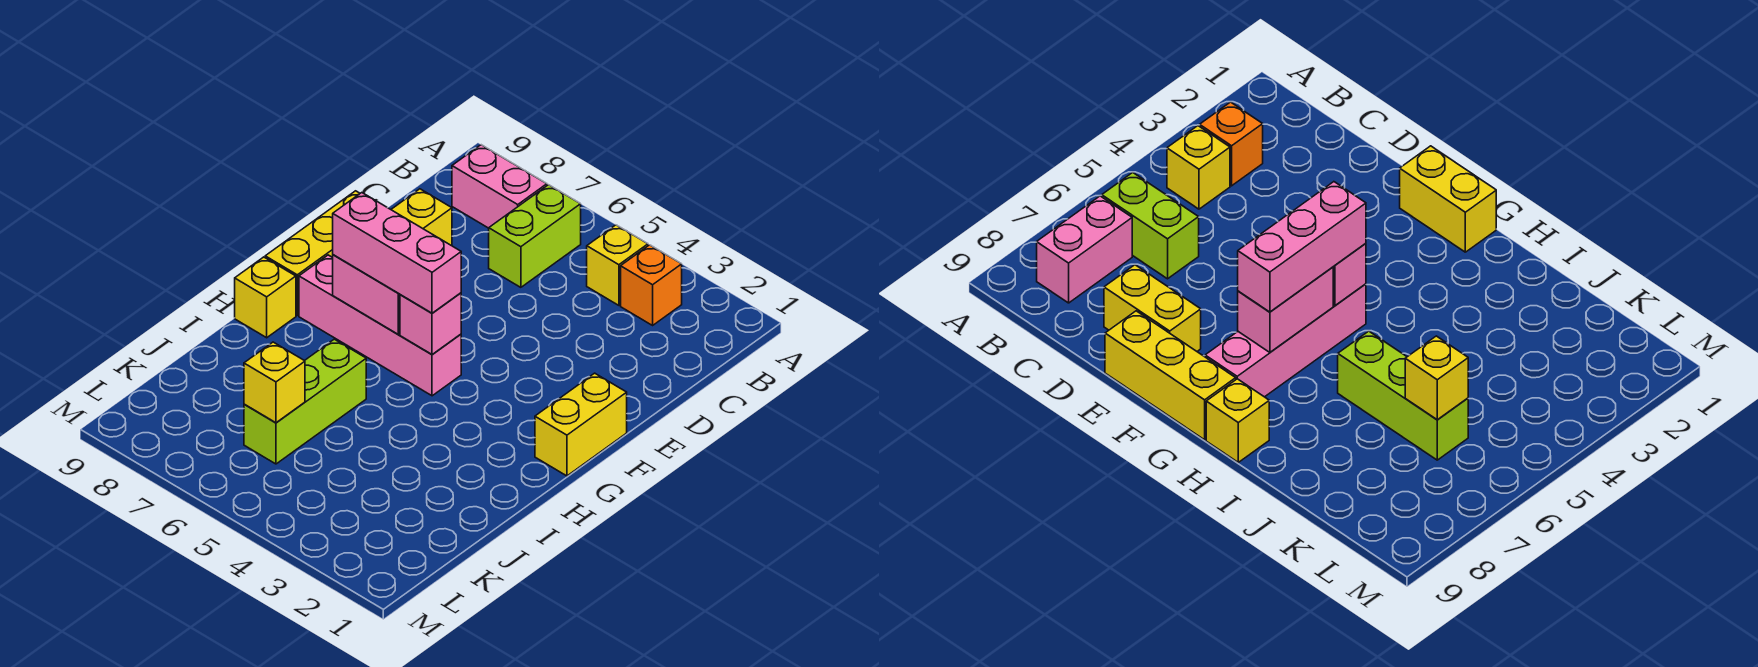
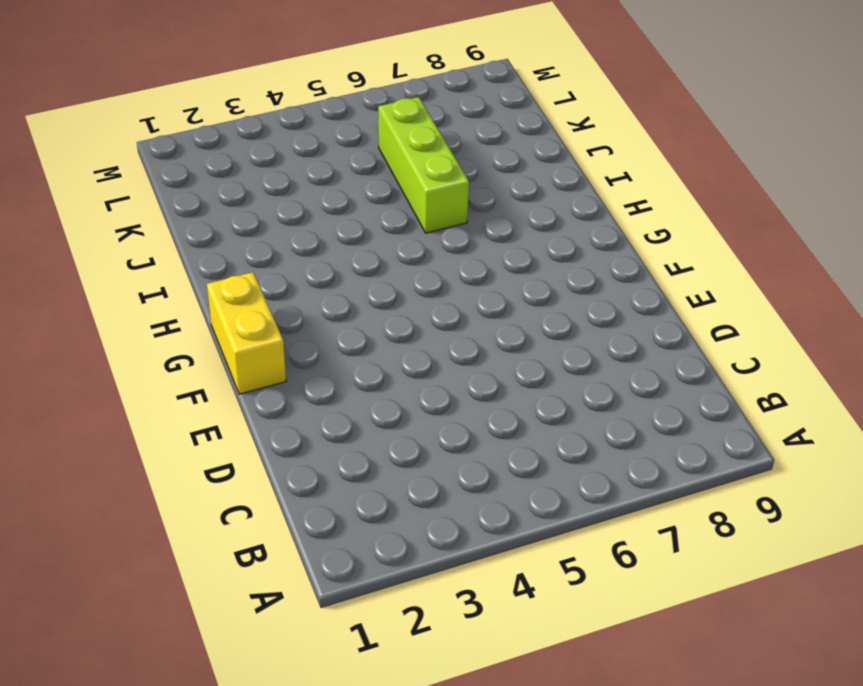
none -> orange 1x1 brick [621,245,682,325]
none -> yellow 1x1 brick [587,225,648,305]
none -> lime 1x2 brick [489,185,581,287]

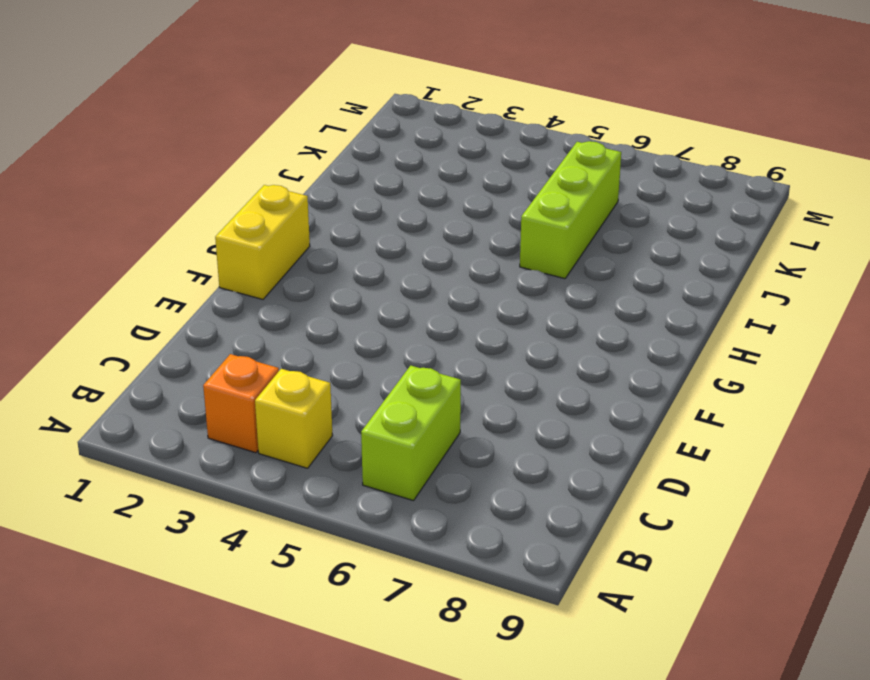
none -> pink 1x2 brick [452,145,547,228]
none -> yellow 1x2 brick [391,189,452,246]
none -> yellow 1x3 brick [265,191,360,315]

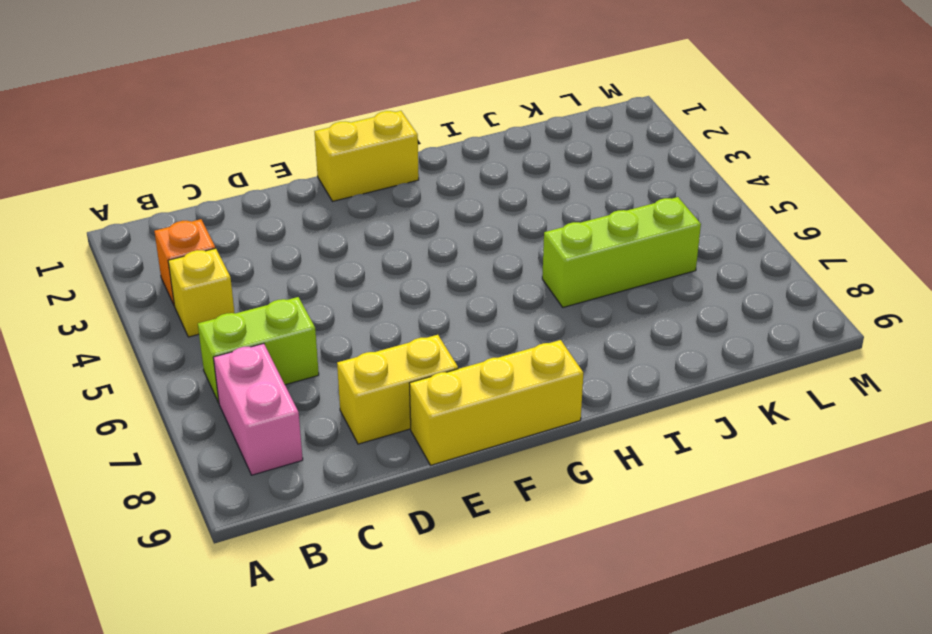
none -> pink 1x4 brick [299,255,461,396]
none -> yellow 1x1 brick [235,257,296,338]
none -> pink 1x1 brick [400,293,461,354]

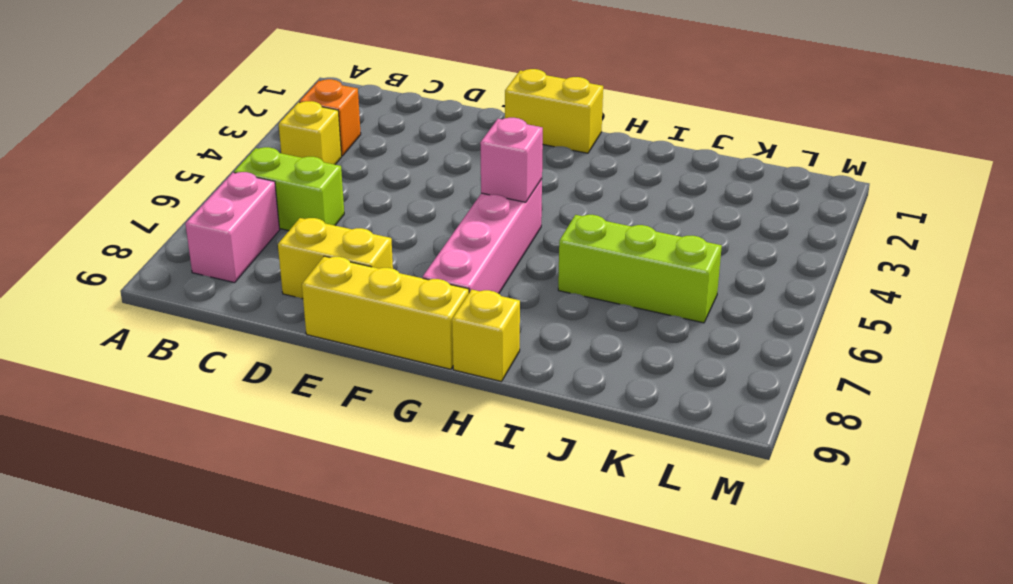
none -> pink 1x2 brick [333,255,400,334]
none -> yellow 1x1 brick [244,342,305,423]
none -> pink 1x3 brick [333,193,461,313]

